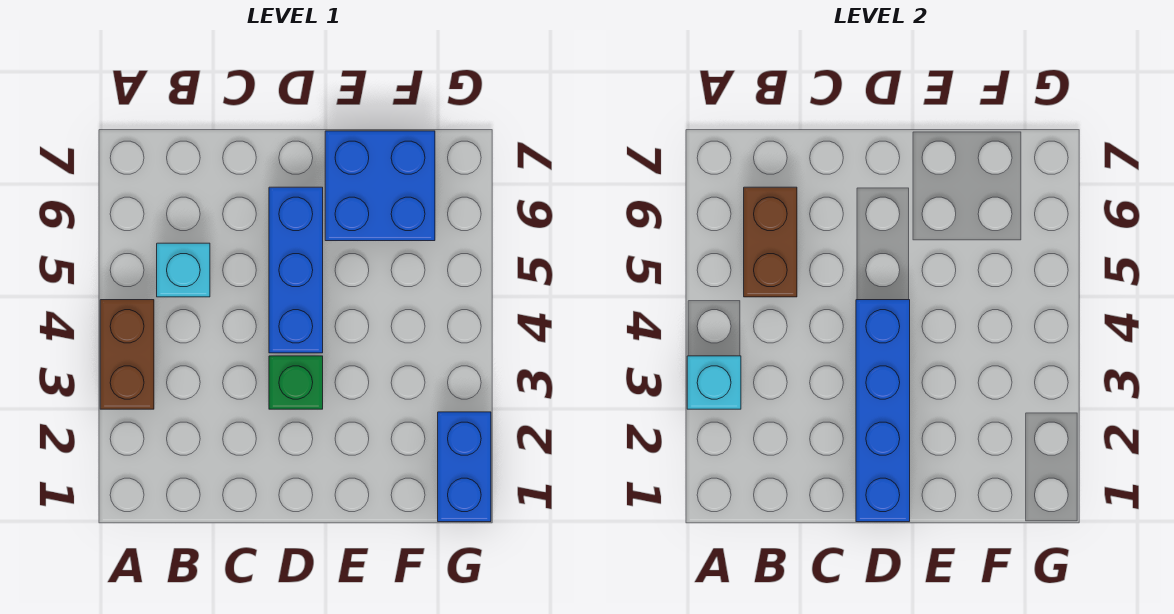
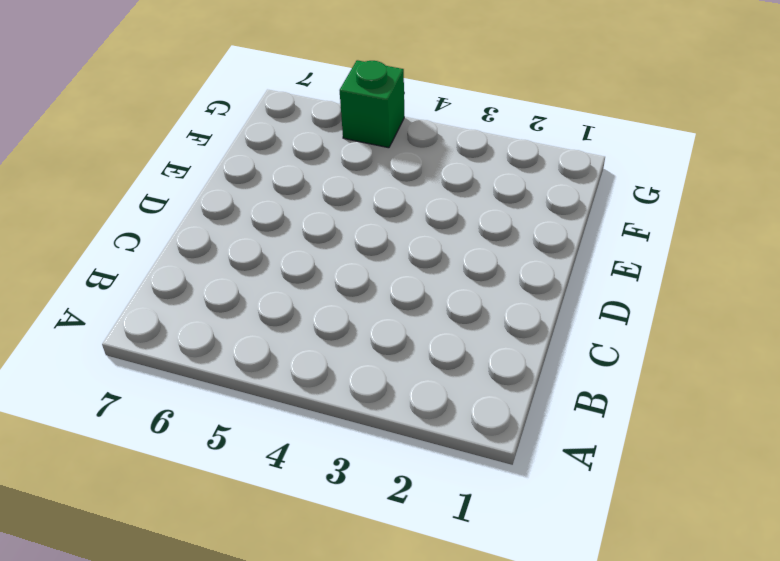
green 1x1 brick [340,60,404,148] -> green 1x1 brick moved to [269,356,323,409]
none -> brown 1x2 brick [100,300,154,409]
none -> cyan 1x1 brick [157,243,210,297]

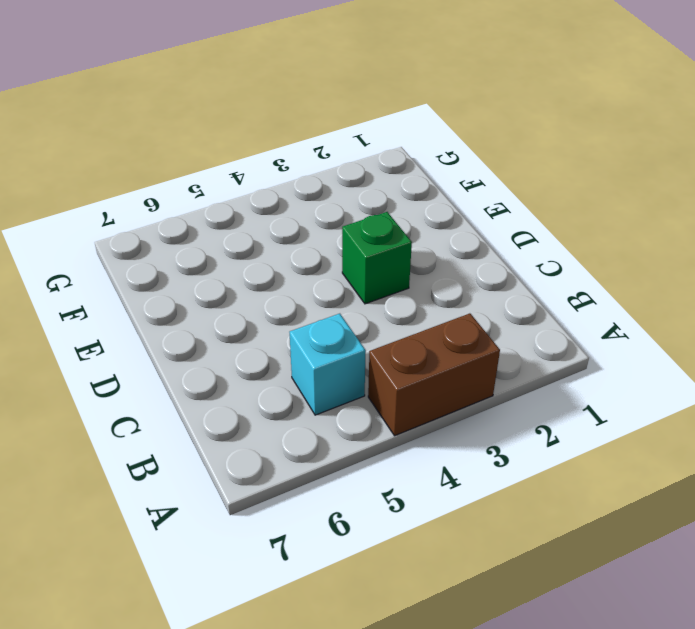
none -> blue 1x3 brick [269,187,323,353]
none -> blue 2x2 brick [325,131,435,241]

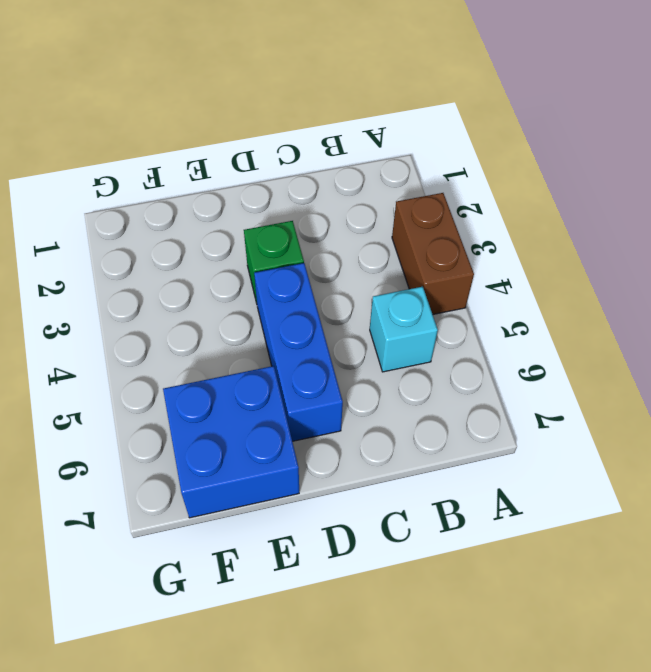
none -> blue 1x2 brick [438,412,491,522]
none -> cyan 1x1 brick [687,356,741,409]

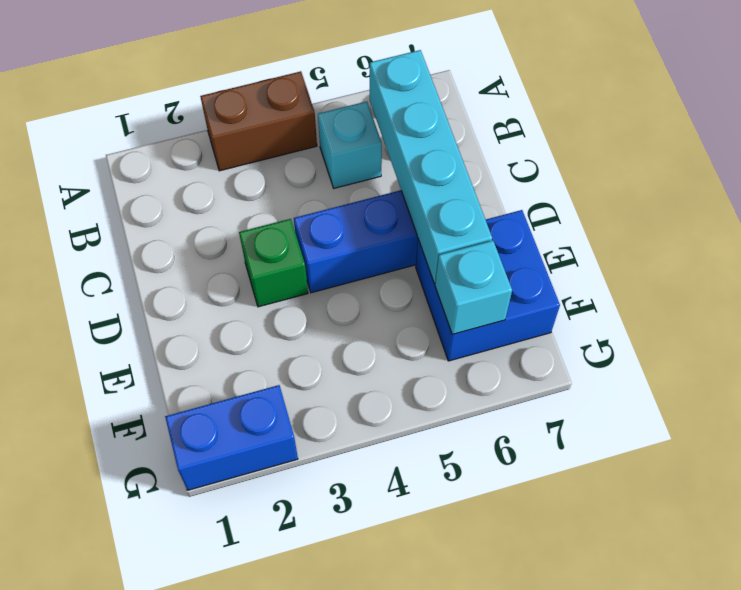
cyan 1x4 brick [370,50,492,284] -> brown 1x2 brick [744,187,797,297]
cyan 1x1 brick [435,241,512,334] -> cyan 1x1 brick moved to [687,356,741,409]
none -> blue 1x4 brick [856,300,910,522]

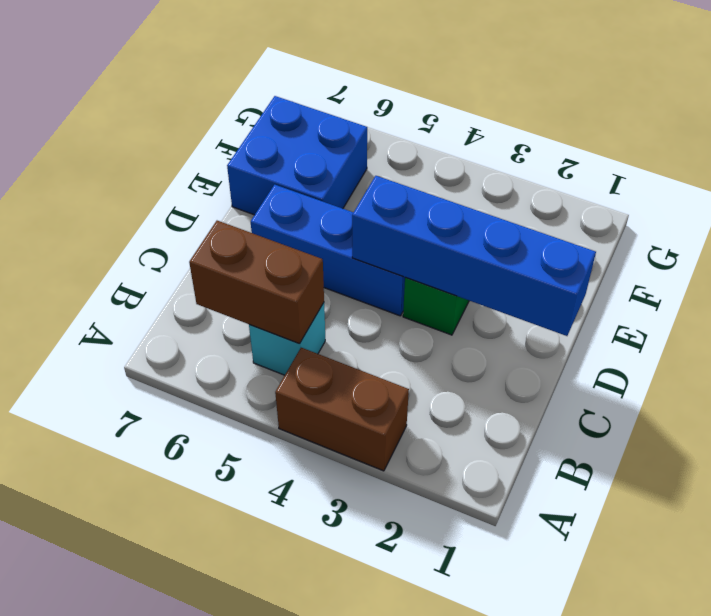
none -> blue 1x2 brick [438,412,491,522]
none -> cyan 1x1 brick [687,356,741,409]

